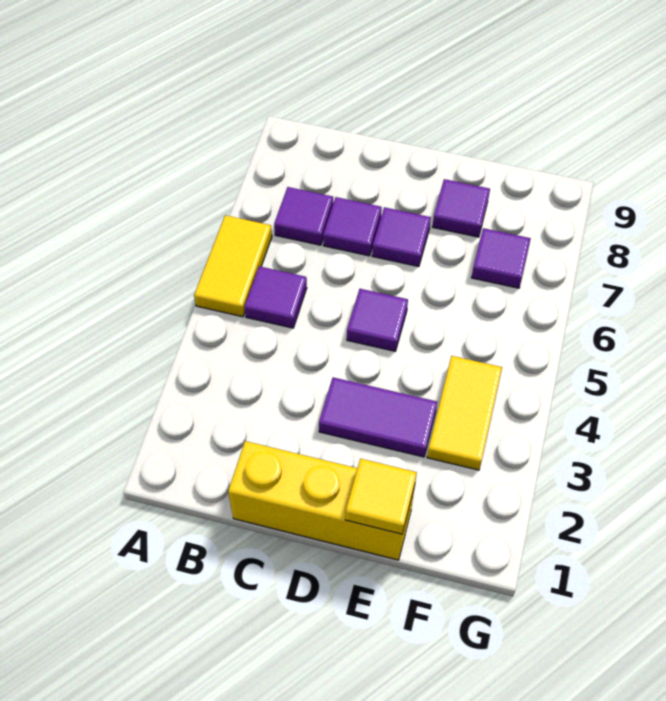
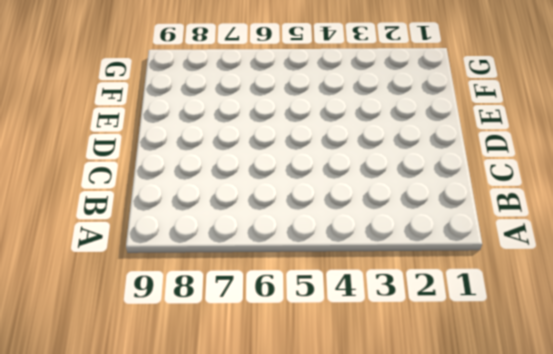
none -> yellow 1x2 tile [194,215,272,317]
none -> purple 1x1 tile [244,266,307,328]
none -> purple 1x1 tile [274,187,333,245]

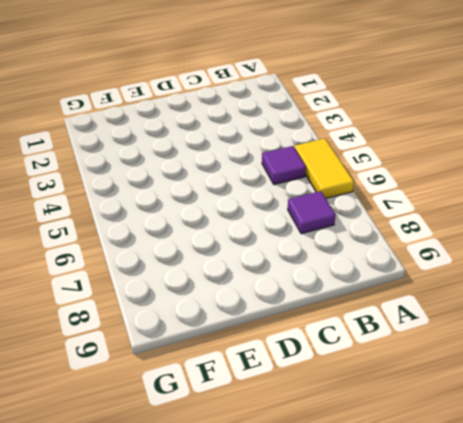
none -> yellow 1x3 brick [228,441,415,560]
none -> purple 1x1 tile [323,197,382,256]
none -> purple 1x2 tile [319,377,437,457]

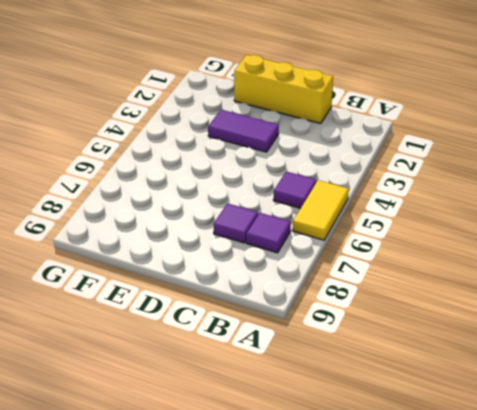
none -> purple 1x1 tile [347,289,408,351]
none -> purple 1x1 tile [372,207,431,267]
none -> purple 1x1 tile [432,179,490,237]

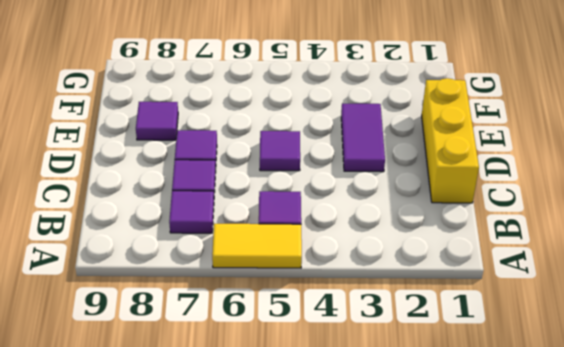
none -> yellow 1x2 tile [427,356,502,470]
none -> purple 1x1 tile [471,228,531,288]
none -> yellow 1x1 tile [345,459,417,534]

